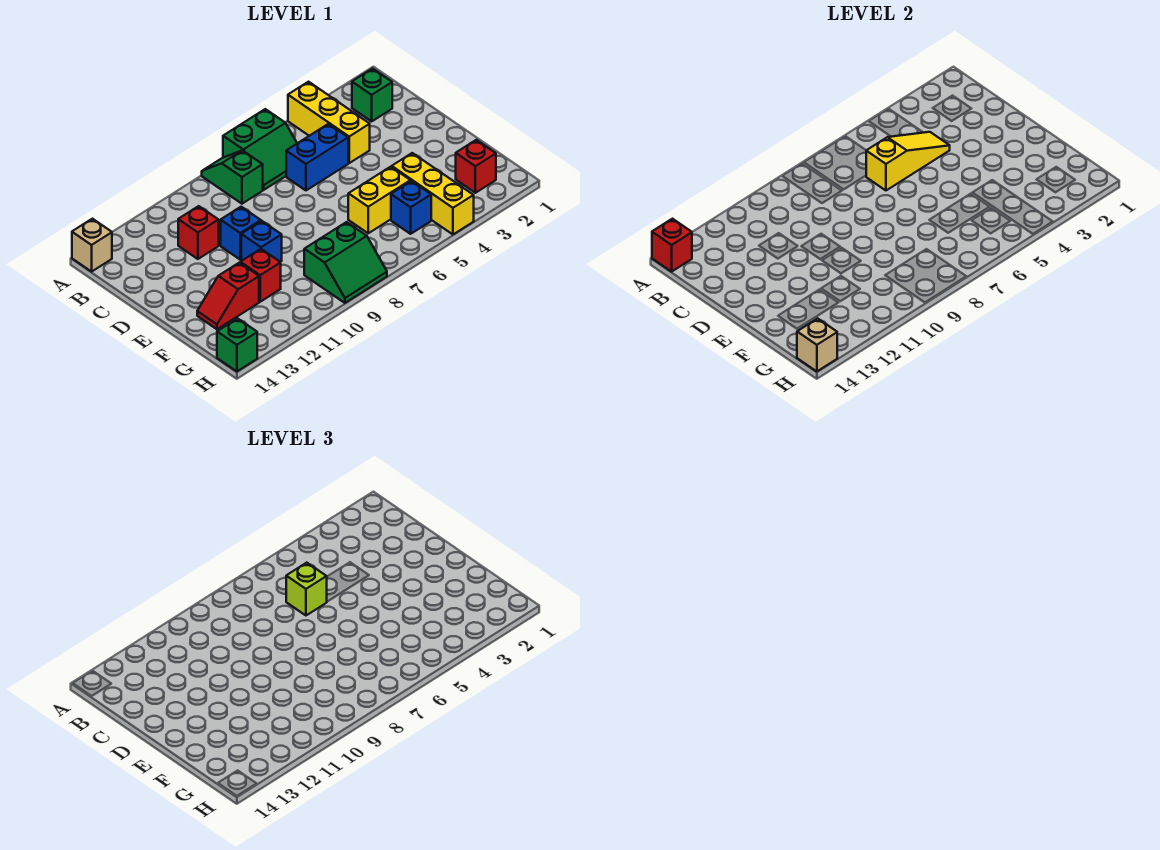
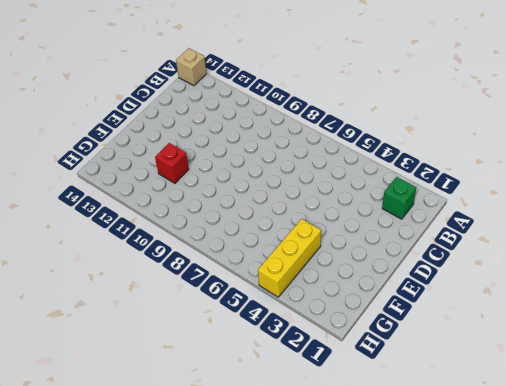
none -> yellow 1x3 brick [288,82,370,163]
none -> green 2x2 slope [223,109,297,190]
none -> green 1x2 slope [202,150,263,204]

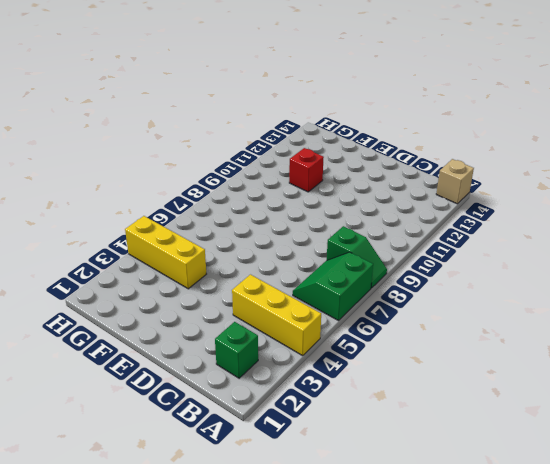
none -> blue 1x2 brick [286,124,348,190]
none -> red 1x1 brick [178,206,219,259]
none -> blue 1x1 brick [221,207,261,260]

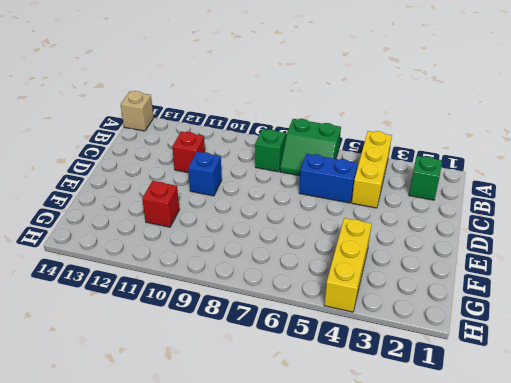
none -> blue 1x1 brick [241,221,282,262]
none -> yellow 1x2 brick [348,167,410,233]
none -> red 1x2 slope [197,263,259,329]

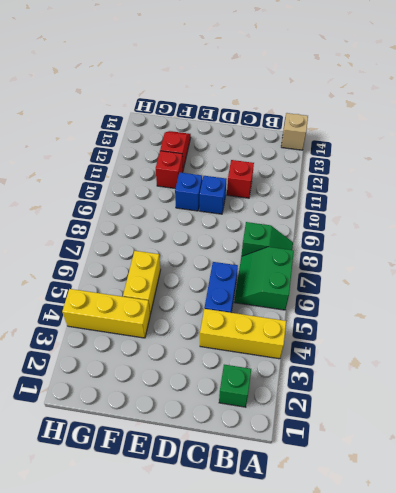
none -> red 1x1 brick [456,140,496,193]
none -> blue 1x1 brick [391,181,431,234]
none -> green 2x2 slope [304,222,387,303]

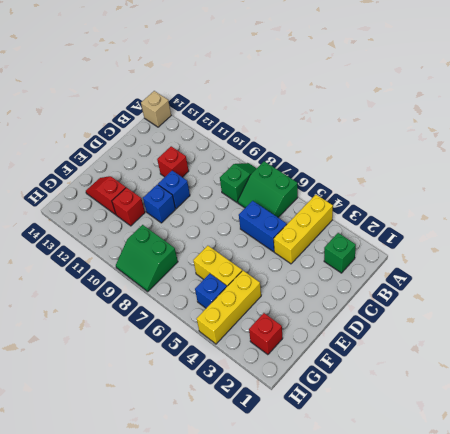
none -> green 1x1 brick [217,318,257,371]
none -> red 1x1 brick [652,219,692,272]
none -> yellow 1x3 slope [866,132,950,190]

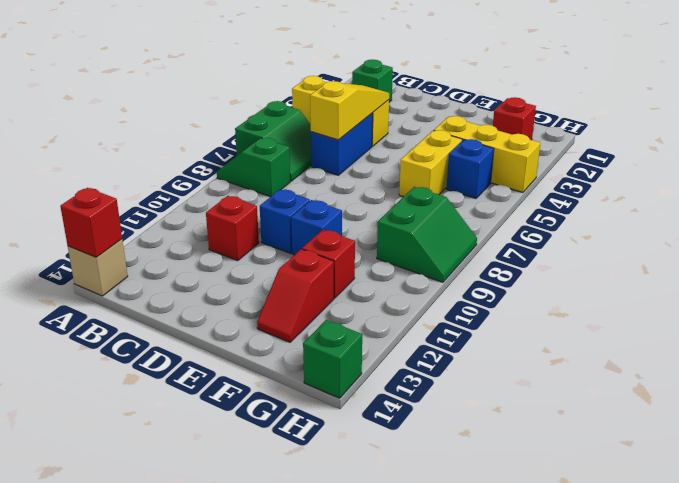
none -> tan 1x1 brick [797,318,837,371]
none -> lime 1x1 brick [286,563,327,615]

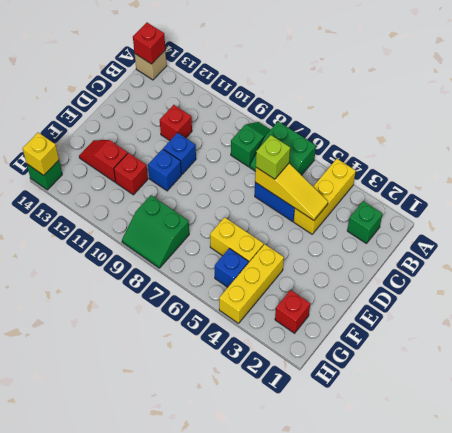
yellow 1x1 brick [23,133,59,175] -> tan 1x1 brick [797,318,837,371]

